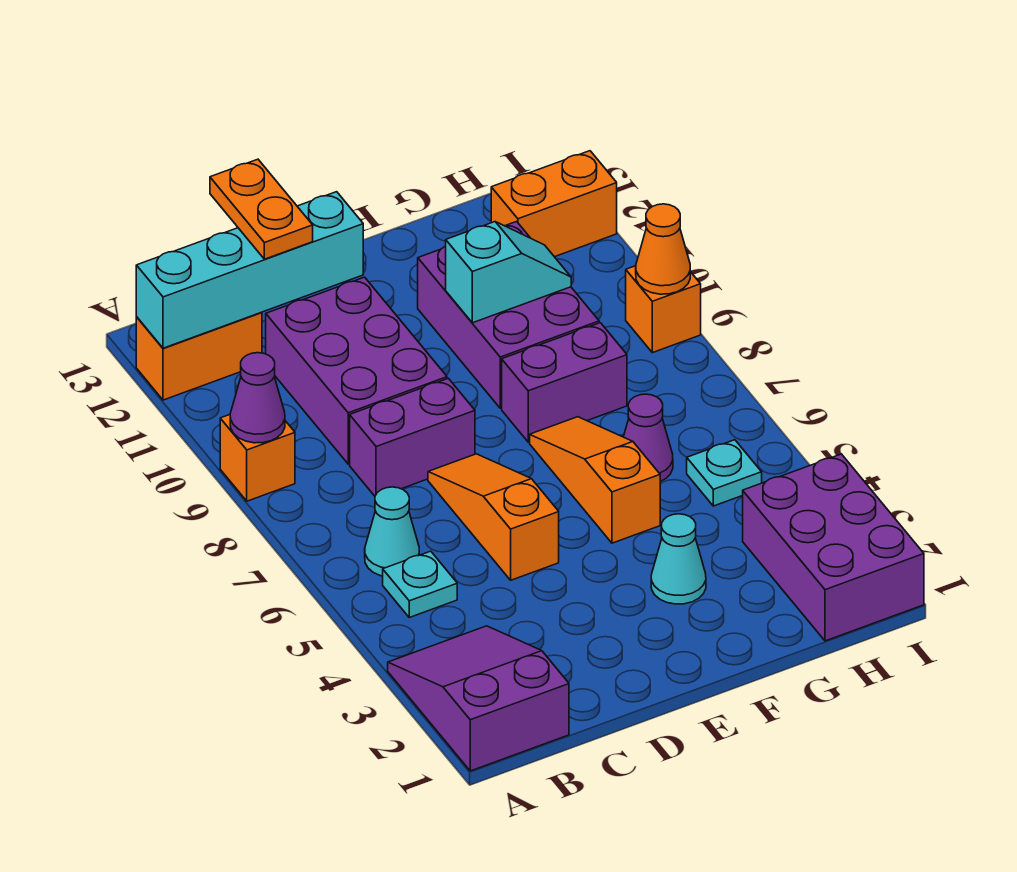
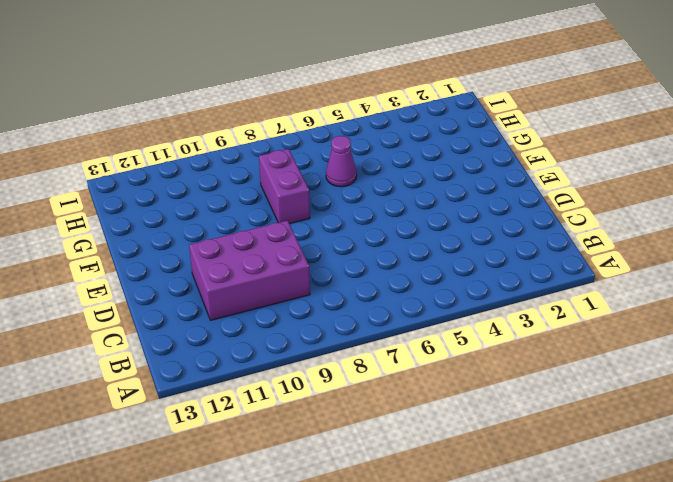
none -> purple 2x3 slope [388,626,569,771]
none -> orange 1x1 brick [220,415,295,501]
none -> orange 1x2 brick [136,312,262,400]

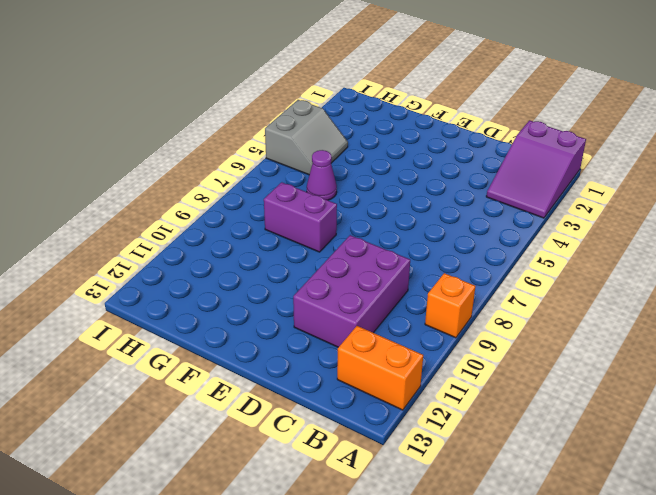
grey 2x2 slope [265,100,348,175] -> cyan 1x1 plate [687,440,762,506]
none -> cyan 1x1 plate [383,551,457,617]
none -> cyan 1x1 cone [365,487,419,576]
none -> purple 1x2 brick [350,378,475,496]

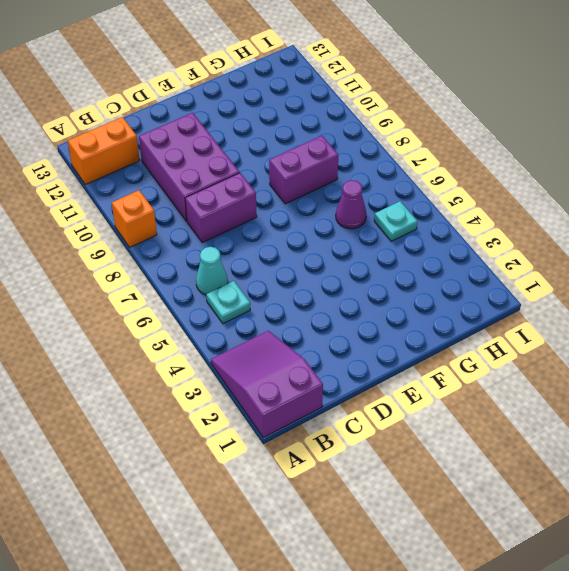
none -> orange 1x3 slope [428,454,559,580]
none -> cyan 1x1 cone [651,514,706,604]
none -> orange 1x3 slope [530,417,660,543]

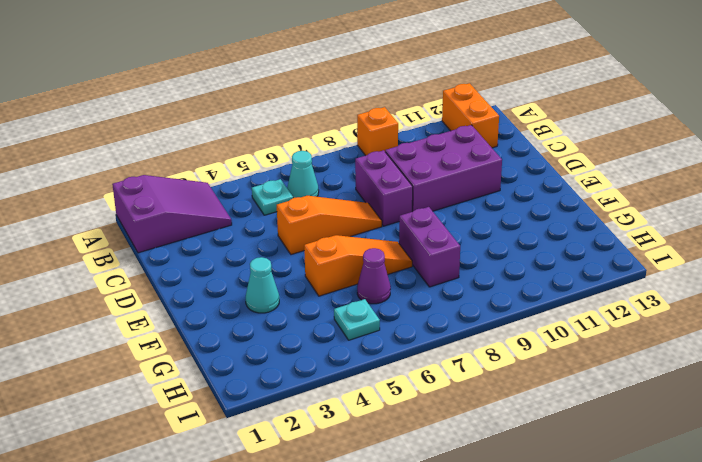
none -> purple 2x3 brick [418,222,599,408]
none -> purple 2x3 brick [743,454,924,641]
none -> orange 1x2 brick [491,151,617,257]

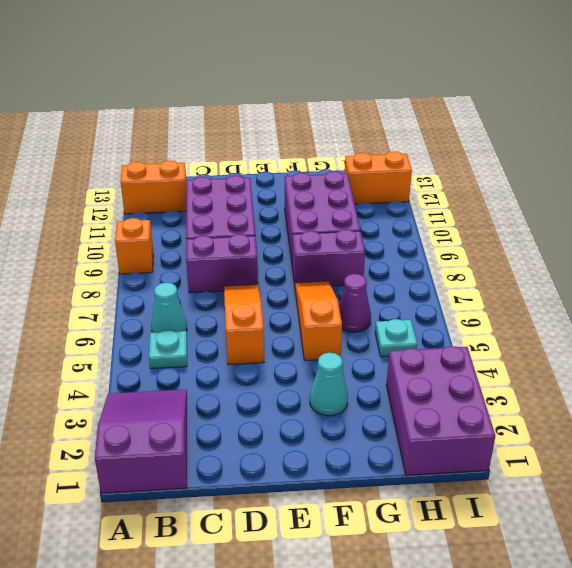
none -> orange 1x1 brick [626,266,701,353]
none -> purple 1x1 cone [230,353,285,443]
none -> cyan 1x4 brick [136,192,363,348]

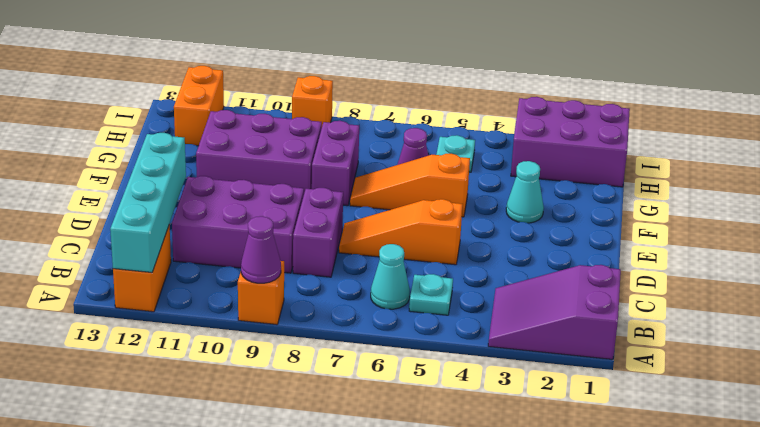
none -> cyan 1x2 slope [446,222,571,323]
none -> orange 1x1 cone [636,204,690,294]
none -> orange 1x2 plate [210,159,313,259]

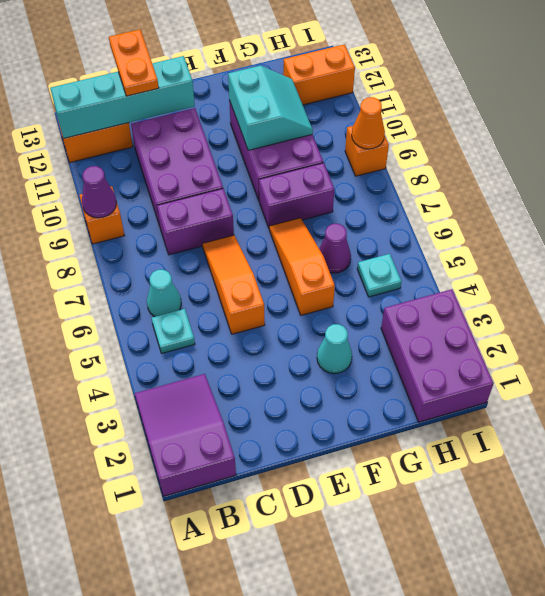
cyan 2x2 slope [228,66,313,150] -> cyan 1x2 slope [446,222,571,323]

